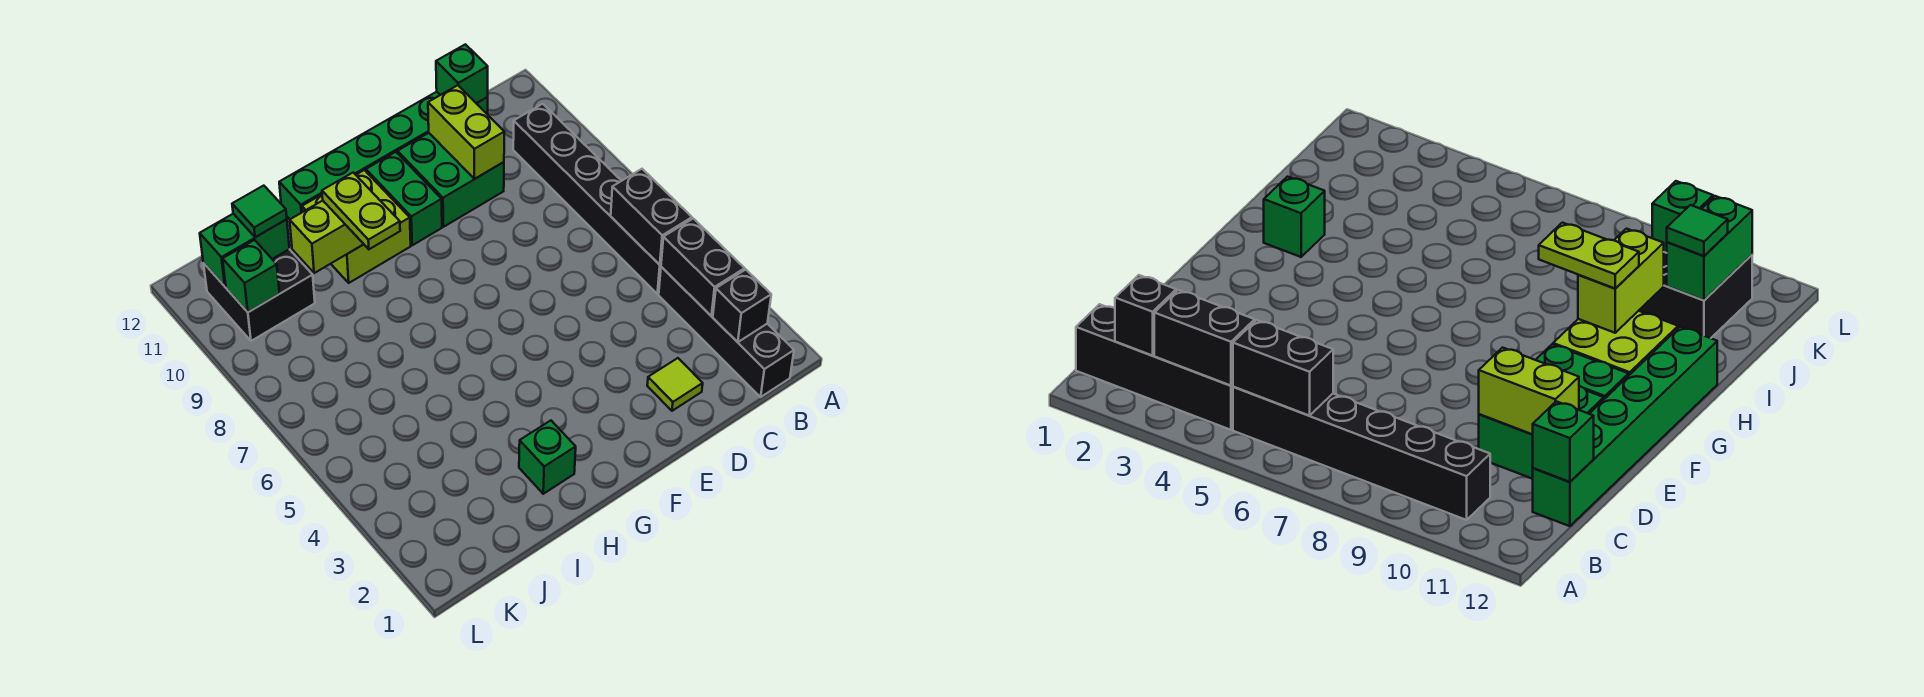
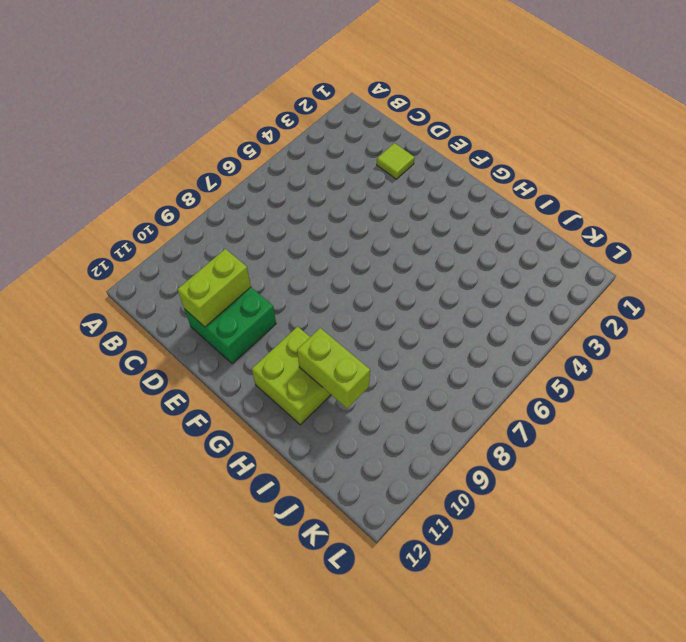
none -> black 1x4 brick [659,267,794,397]
none -> black 1x6 brick [513,104,661,294]
none -> green 1x6 brick [279,92,488,219]

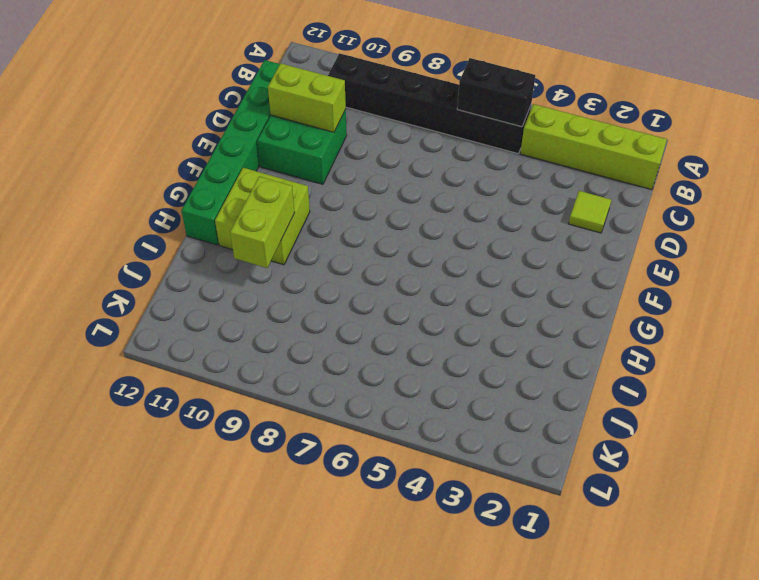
lime 1x4 brick [520,104,667,190] -> black 1x4 brick [659,267,794,397]
none -> green 1x2 brick [366,152,442,245]
none -> green 1x1 brick [519,421,576,494]
none -> black 2x2 brick [203,249,315,341]

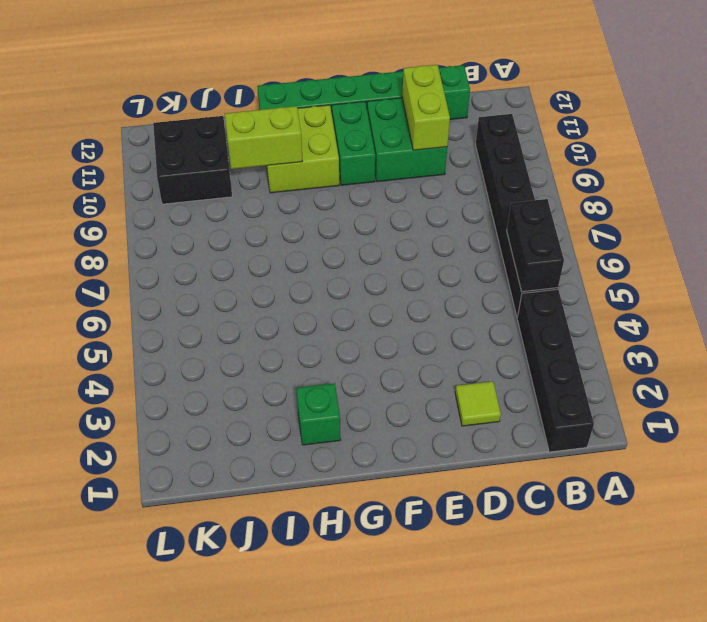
none -> black 1x1 brick [713,270,771,342]
none -> black 1x2 brick [661,219,745,316]
none -> green 1x1 brick [436,44,488,103]

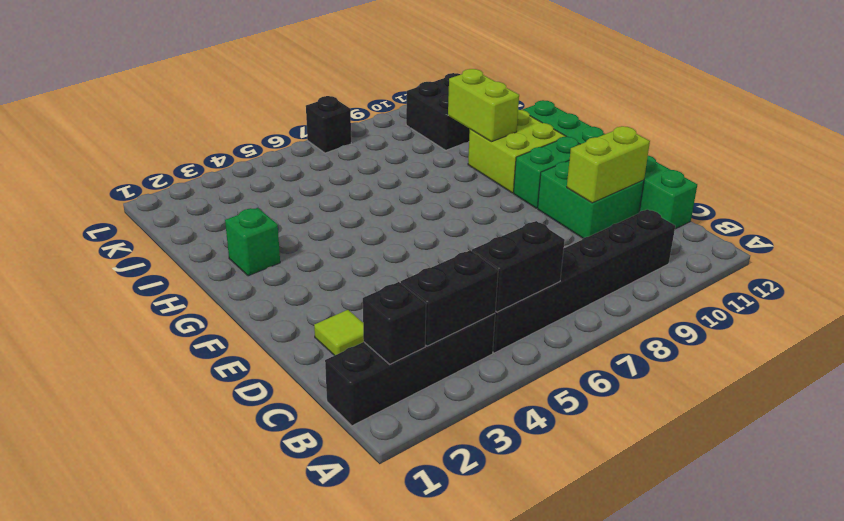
black 1x1 brick [306,96,351,153] -> none
none -> green 1x1 brick [436,44,488,103]
none -> green 1x2 brick [200,214,289,286]
none -> green 1x1 brick [223,240,280,312]

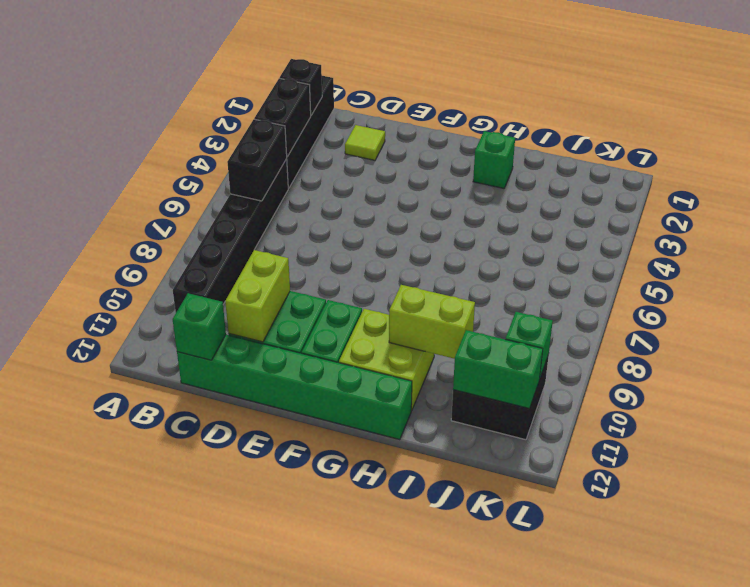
none -> lime 1x2 plate [322,173,400,249]
none -> green 1x1 tile [232,186,287,237]

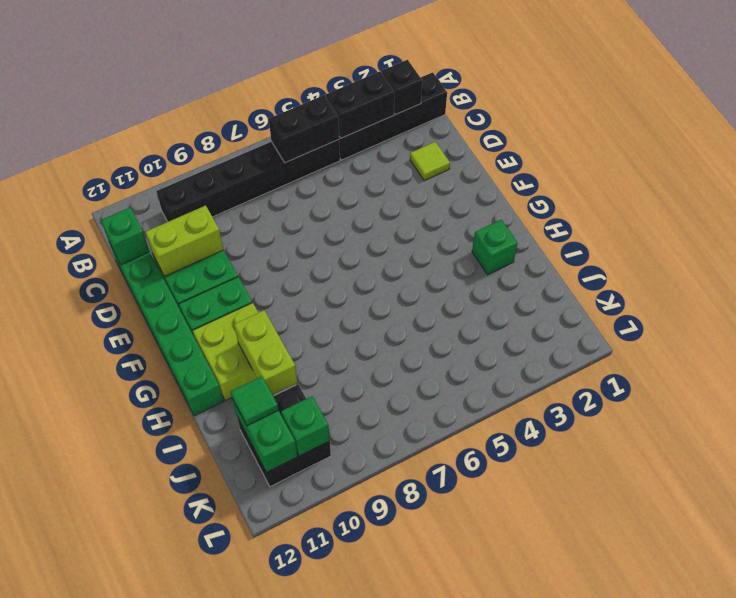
none -> lime 1x2 plate [322,173,400,249]

